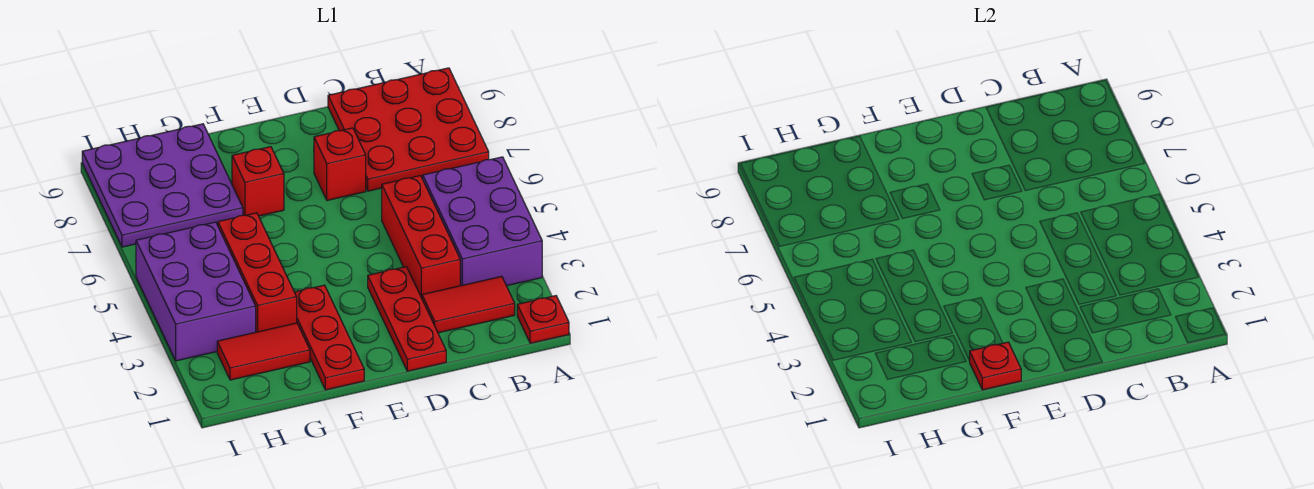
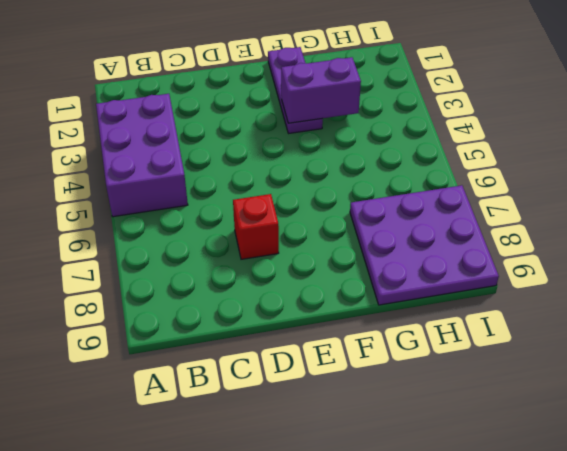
purple 1x3 plate [268,47,323,133] -> red 1x3 plate [295,285,364,390]
purple 1x2 brick [281,57,361,123] -> none
none -> red 1x1 plate [517,296,569,343]
none -> red 3x3 plate [328,68,489,191]
none -> red 1x2 tile [422,276,515,333]

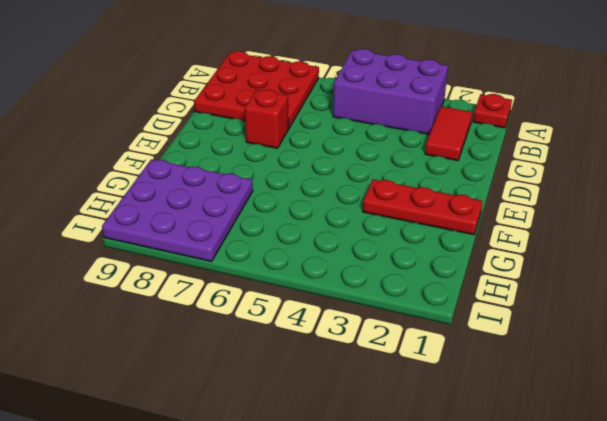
none -> red 1x3 brick [382,176,460,298]
none -> red 1x3 plate [368,267,446,371]
none -> red 1x1 brick [232,147,284,216]

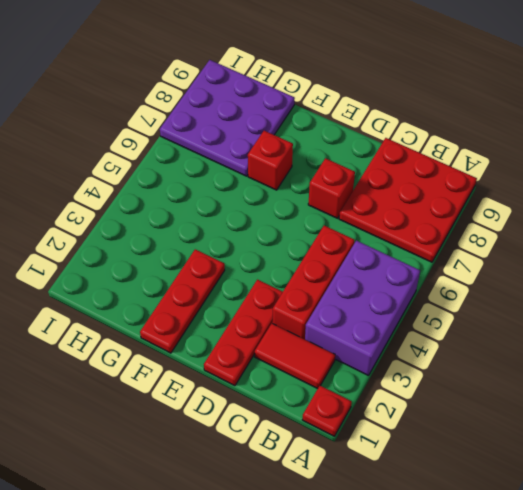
none -> red 1x2 tile [217,323,310,380]
none -> red 1x3 brick [218,213,297,332]
none -> purple 2x3 brick [136,222,256,361]

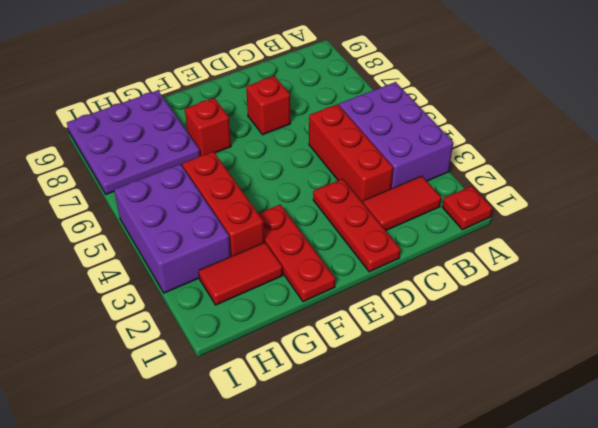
none -> red 3x3 plate [328,68,489,191]
none -> red 1x1 plate [970,342,1021,390]

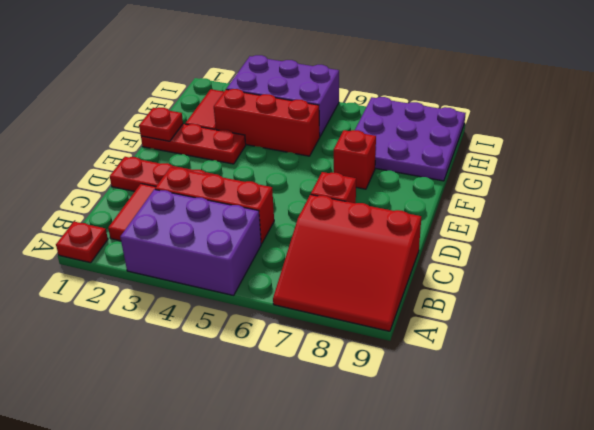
red 3x3 slope [273,195,421,331] -> red 3x3 plate [328,68,489,191]

